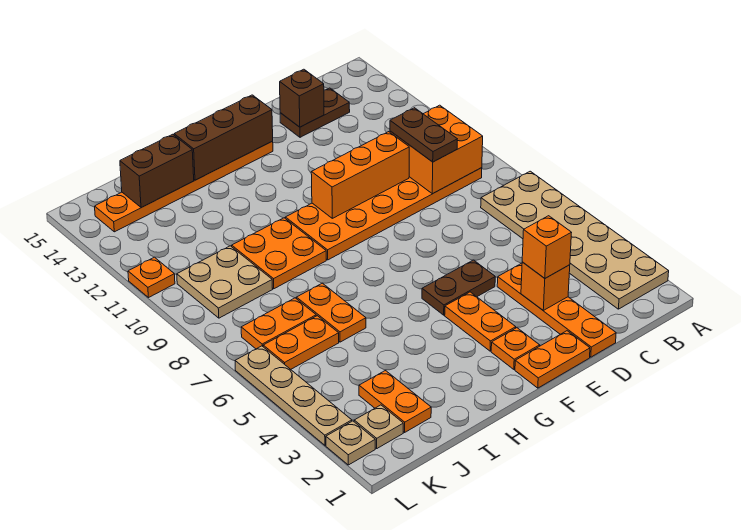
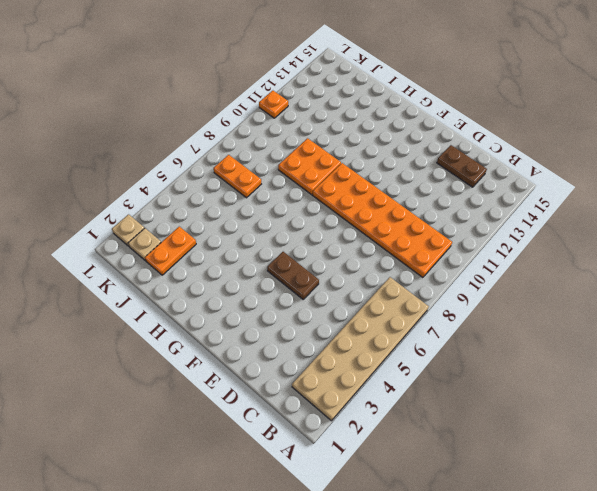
none -> orange 1x4 plate [497,263,616,357]
none -> orange 1x2 plate [515,331,590,388]
none -> orange 1x1 plate [491,328,540,369]

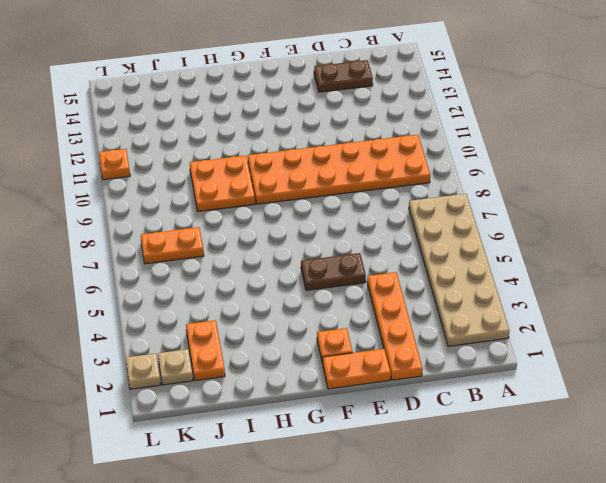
none -> orange 1x2 plate [445,292,516,351]
none -> orange 1x6 plate [95,141,273,232]
none -> orange 1x2 plate [297,283,366,342]

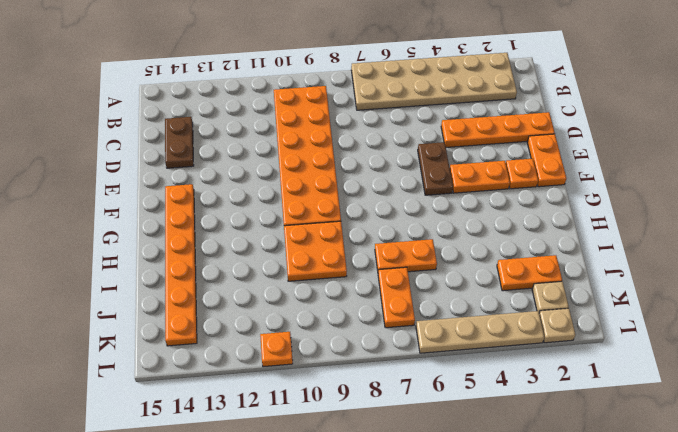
none -> orange 1x2 plate [263,316,339,369]
none -> tan 2x2 plate [177,246,273,318]
none -> orange 2x2 brick [390,105,483,194]

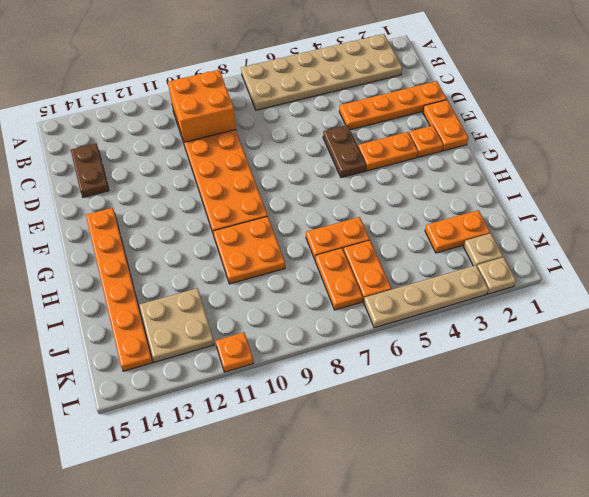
tan 2x2 plate [139,288,214,362] -> tan 2x2 plate moved to [177,246,273,318]
none -> orange 1x1 brick [521,262,570,311]
none -> orange 1x3 brick [311,132,409,218]
none -> brown 1x1 brick [280,69,324,127]

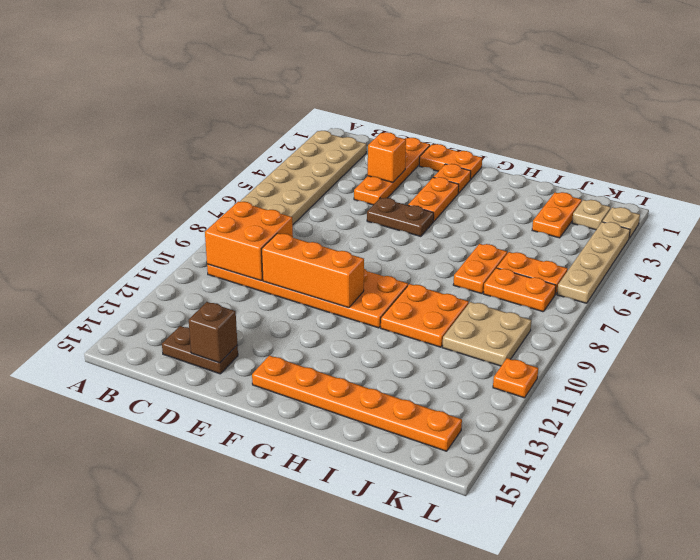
none -> brown 1x3 brick [174,95,273,180]
none -> brown 1x2 brick [120,134,194,208]
none -> brown 1x2 plate [390,108,457,162]

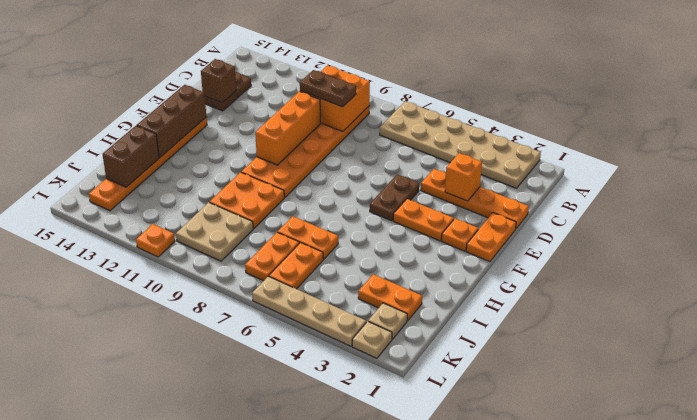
none -> orange 1x1 brick [522,216,572,278]

